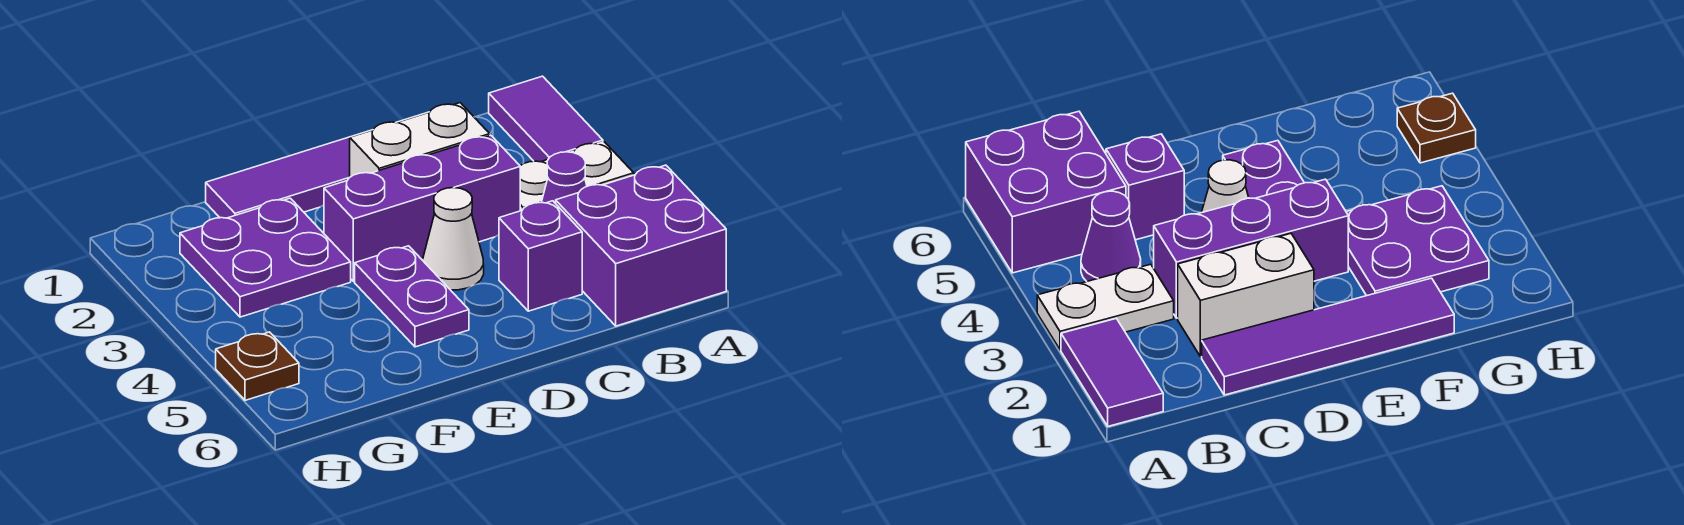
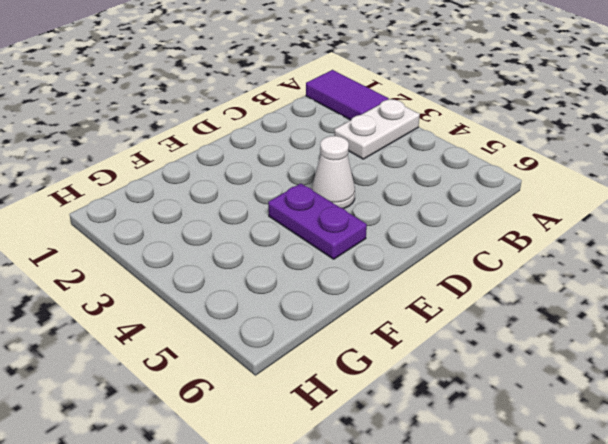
none -> purple 2x2 brick [556,165,726,326]
none -> purple 1x1 cone [542,152,587,204]
none -> purple 1x4 tile [206,112,429,218]

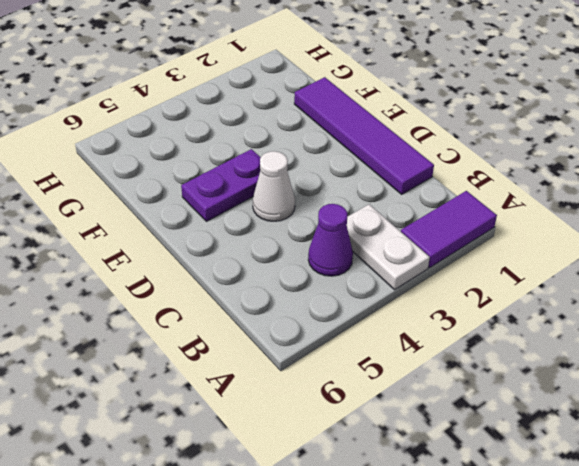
none -> purple 2x2 brick [556,165,726,326]
none -> white 1x2 brick [350,103,490,177]
none -> purple 1x3 brick [324,135,520,281]

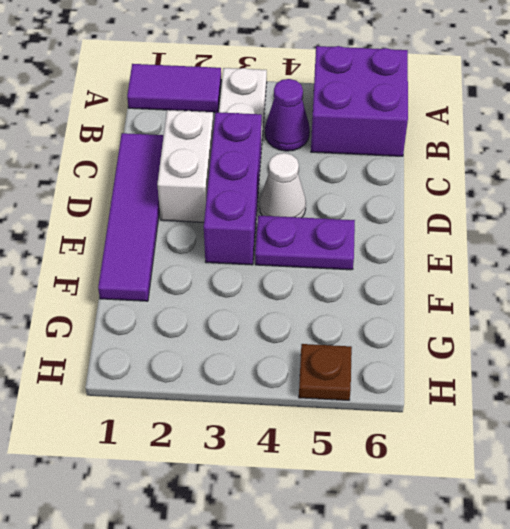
none -> purple 1x1 brick [499,201,582,311]
none -> purple 2x2 plate [180,198,351,317]

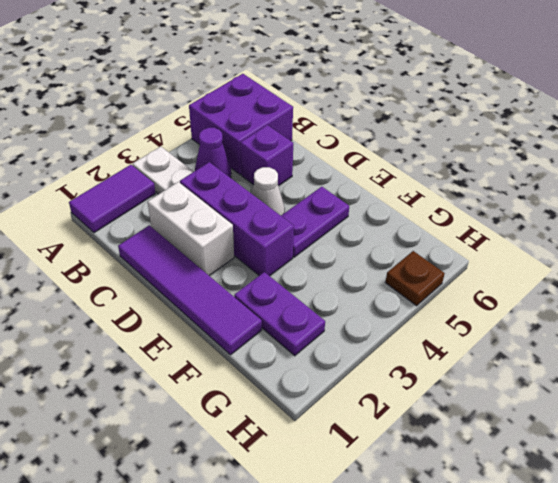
purple 1x2 plate [234,272,325,356] -> purple 2x2 plate [180,198,351,317]

